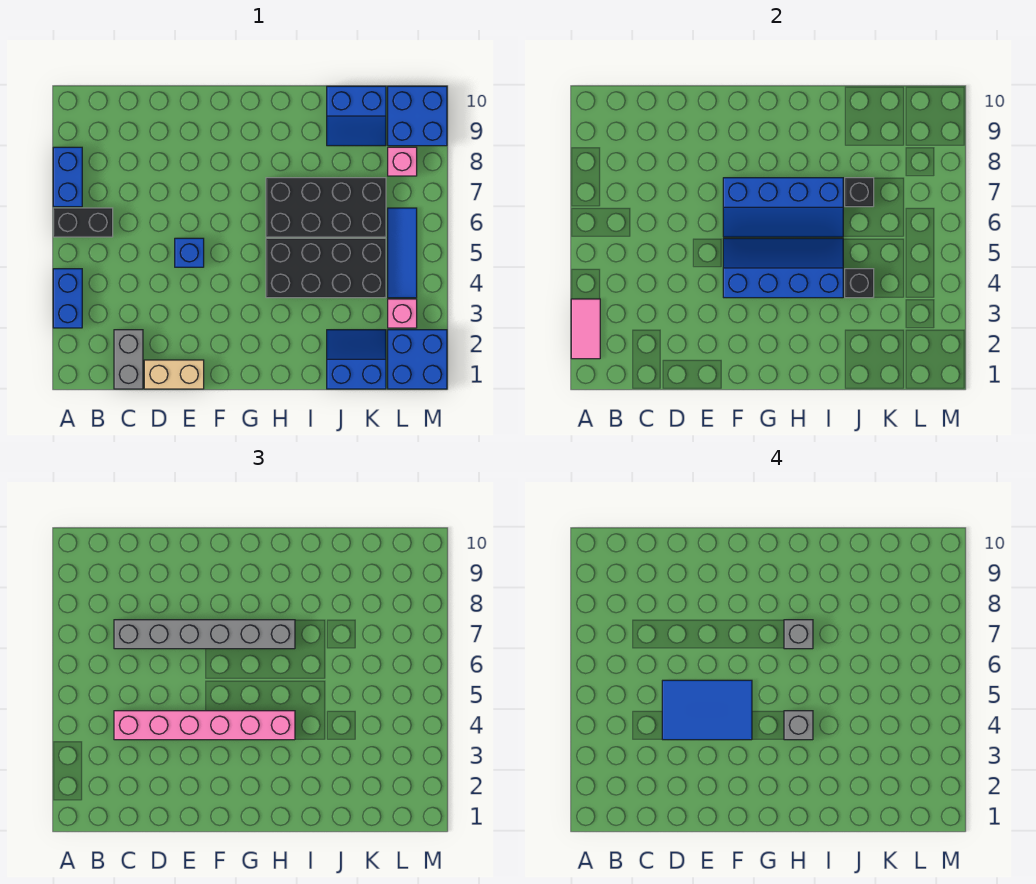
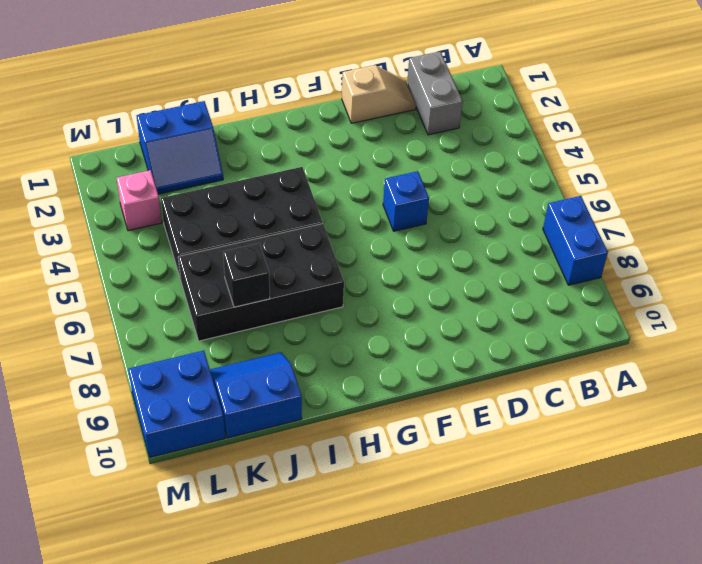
tan 1x2 slope [342,65,416,123] -> tan 1x2 brick [144,360,204,389]
none -> blue 1x2 brick [53,269,82,328]
none -> black 1x2 brick [53,208,113,237]
none -> blue 2x2 brick [388,330,447,389]

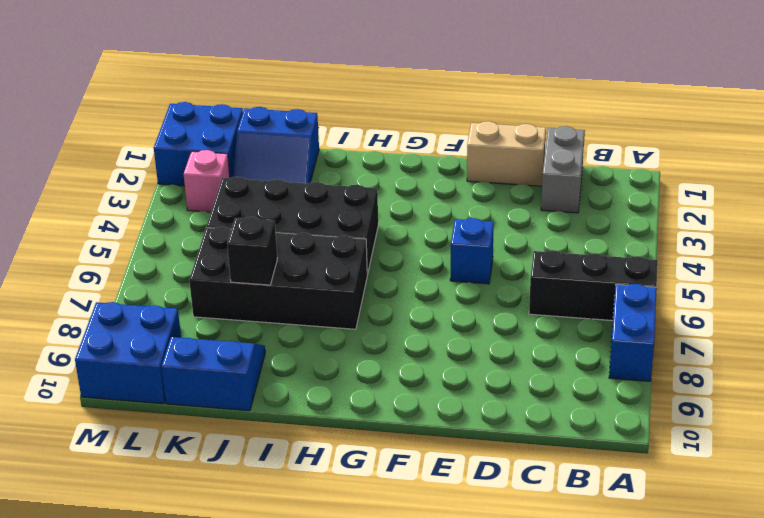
black 1x3 brick [529,250,658,321] -> black 1x2 brick [53,208,113,237]
none -> blue 1x2 brick [53,269,82,328]
none -> blue 1x3 tile [388,208,417,298]
none -> pink 1x1 brick [388,147,417,176]

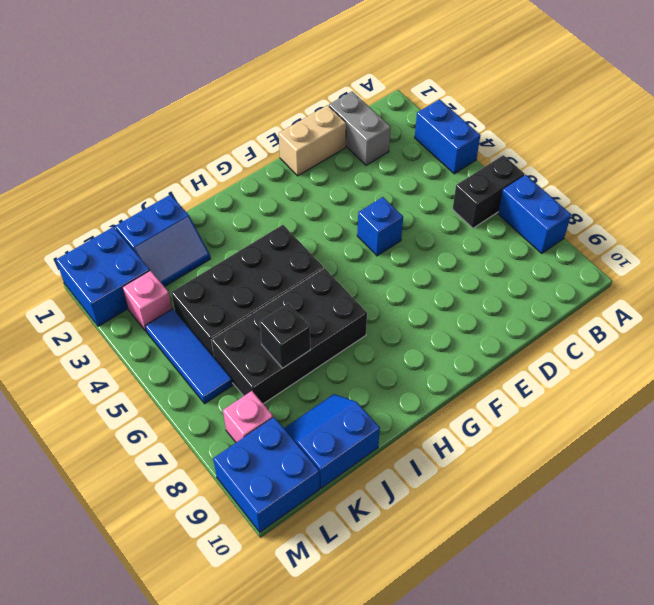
none -> pink 1x2 tile [571,299,600,359]
none -> blue 2x4 slope [723,238,843,298]
none -> blue 2x4 slope [723,178,843,237]

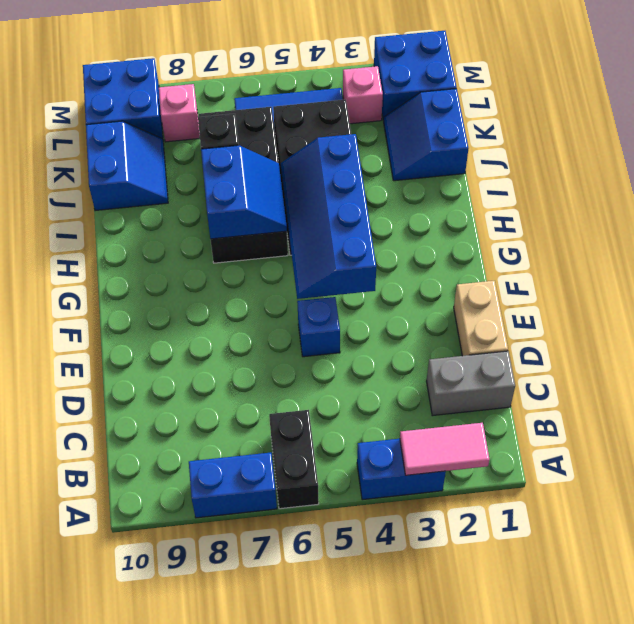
blue 2x2 slope [201,145,287,239] -> blue 2x4 slope [723,178,843,237]
none -> black 1x1 brick [845,269,874,298]
none -> pink 1x6 brick [114,711,295,740]
none -> grey 1x6 brick [114,620,295,649]

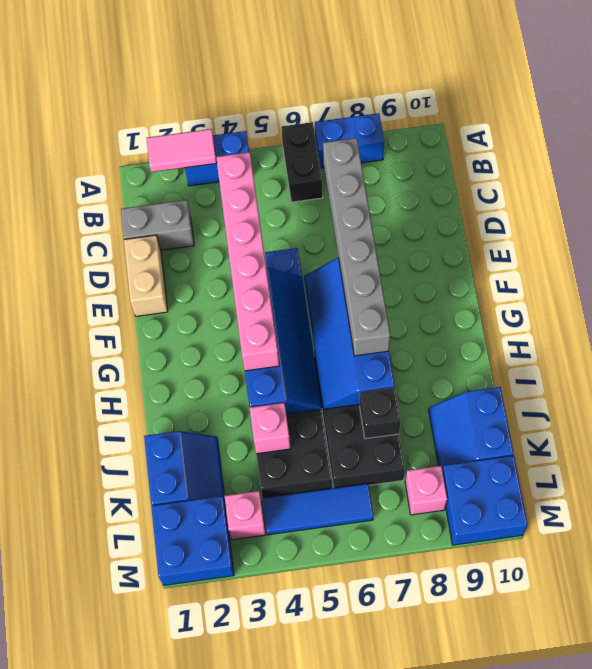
pink 1x1 brick [250,403,291,454] -> black 1x1 brick [845,269,874,298]
none -> blue 2x3 tile [662,680,752,740]
none -> grey 1x1 brick [784,711,813,740]
none -> grey 1x1 brick [784,620,813,649]

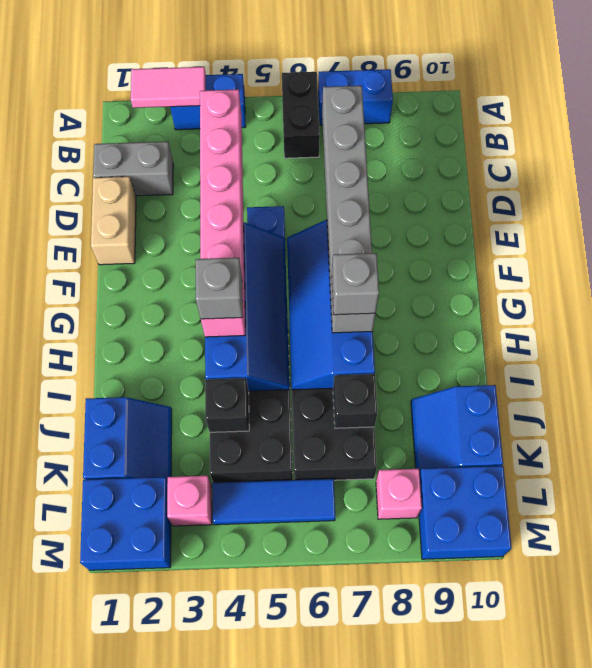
none -> blue 2x3 tile [662,680,752,740]

